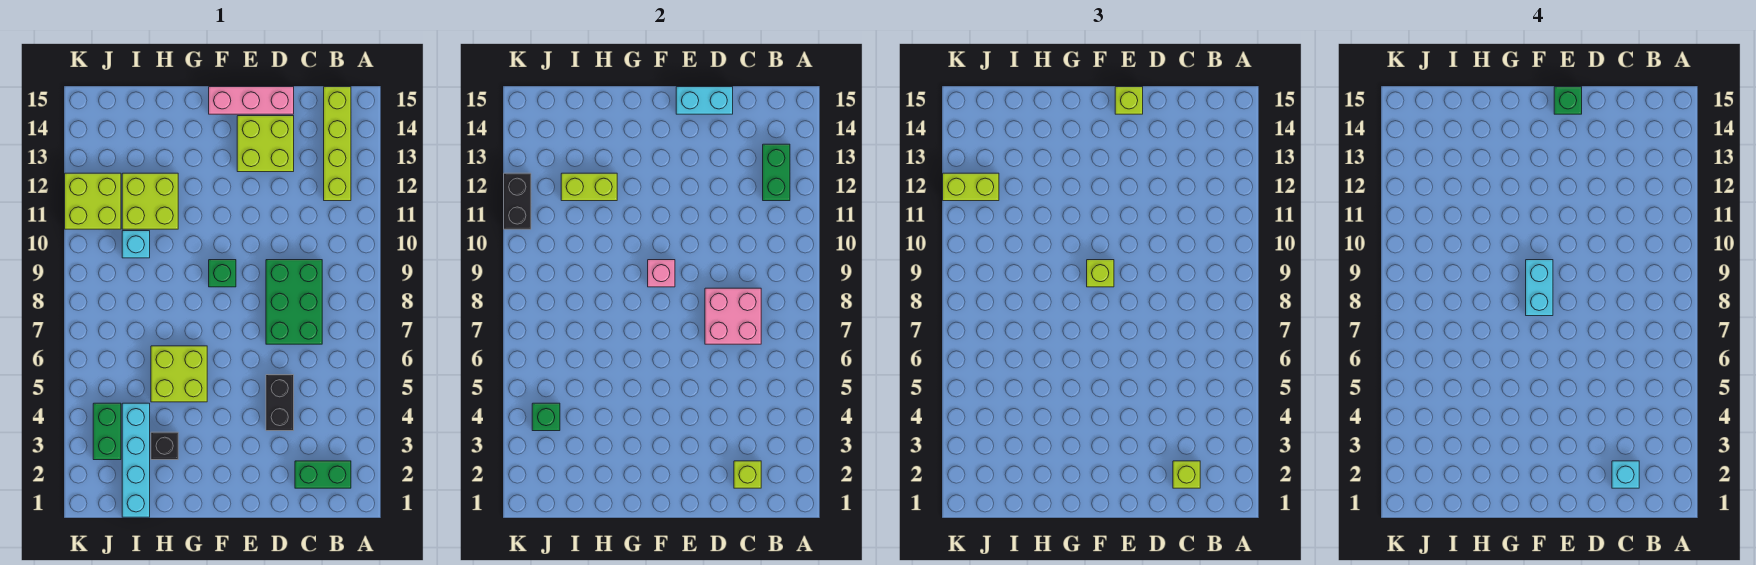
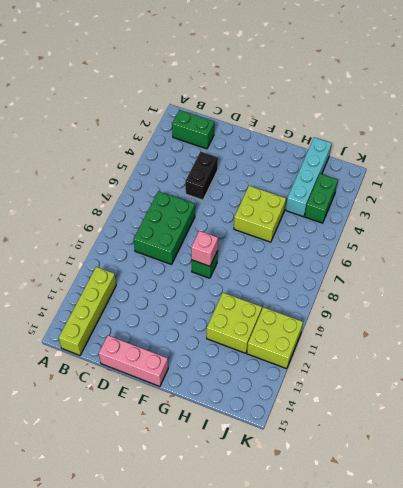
none -> lime 2x2 brick [237,116,294,172]
none -> black 1x1 brick [151,432,178,460]
none -> cyan 1x1 brick [122,231,150,258]

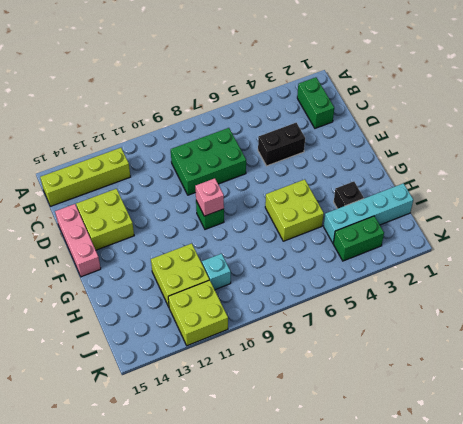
none -> green 1x2 brick [763,144,790,201]
none -> lime 1x1 brick [734,461,761,488]
none -> pink 2x2 brick [705,288,761,344]

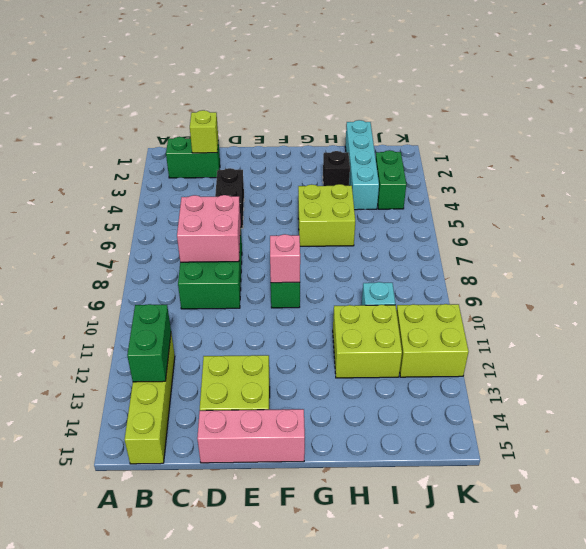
none -> cyan 1x2 brick [676,87,733,114]
none -> lime 1x2 brick [561,173,617,201]
none -> green 1x1 brick [532,403,560,431]

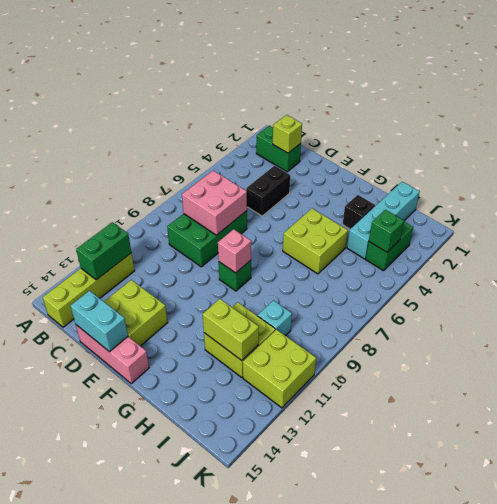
none -> black 1x2 brick [504,173,531,229]
none -> lime 1x1 brick [1173,461,1200,488]
none -> lime 1x1 brick [1115,87,1143,114]

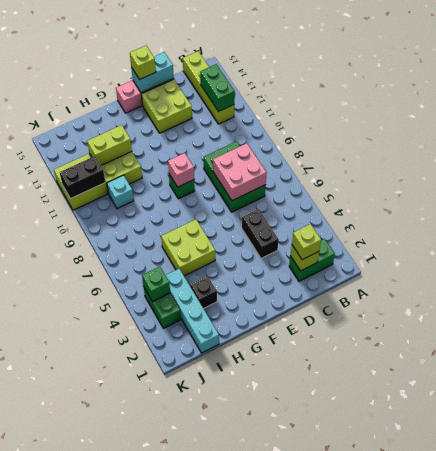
black 1x2 brick [59,156,105,199] -> black 1x2 brick turned to [504,173,531,229]
none -> lime 1x1 brick [1087,260,1114,287]
none -> lime 1x2 brick [943,173,999,201]
none -> cyan 1x1 brick [1612,461,1639,488]

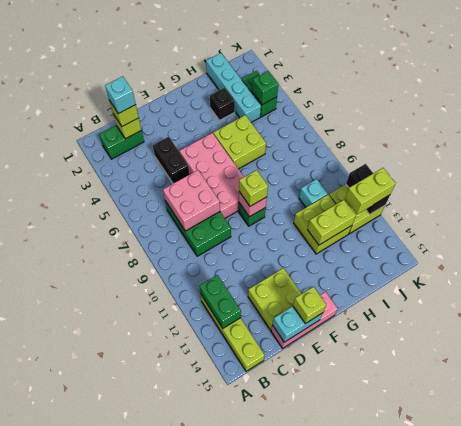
pink 2x4 brick [180,133,244,218] -> none
none -> green 1x1 brick [1554,87,1582,114]
none -> cyan 1x2 brick [1526,260,1553,316]

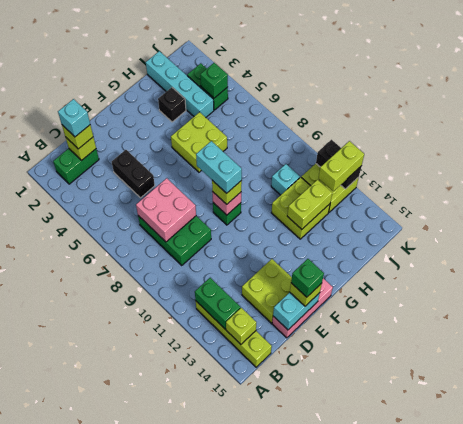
lime 1x1 brick [226,308,256,344] -> none

